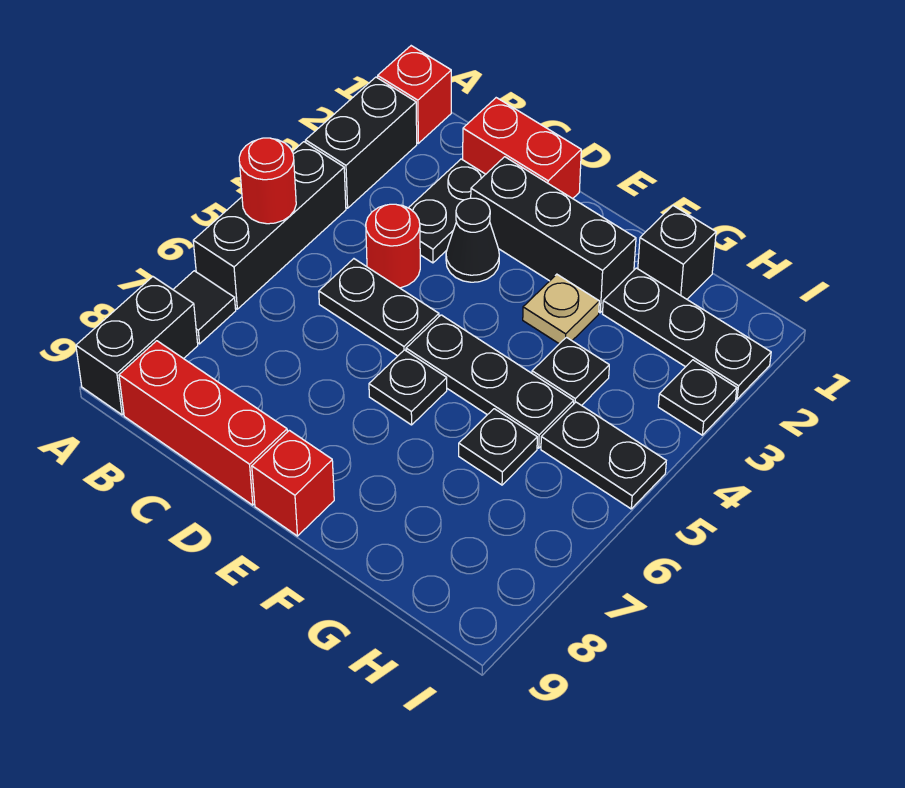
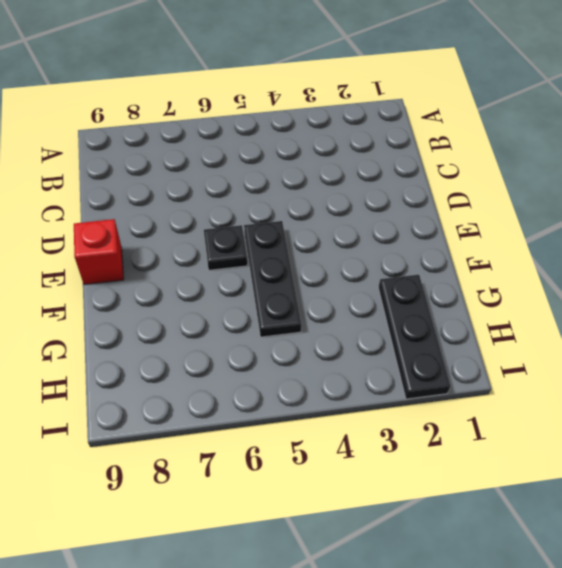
none -> red 1x1 brick [378,46,451,143]
none -> black 1x2 brick [306,77,417,208]
none -> black 1x3 brick [193,142,346,309]

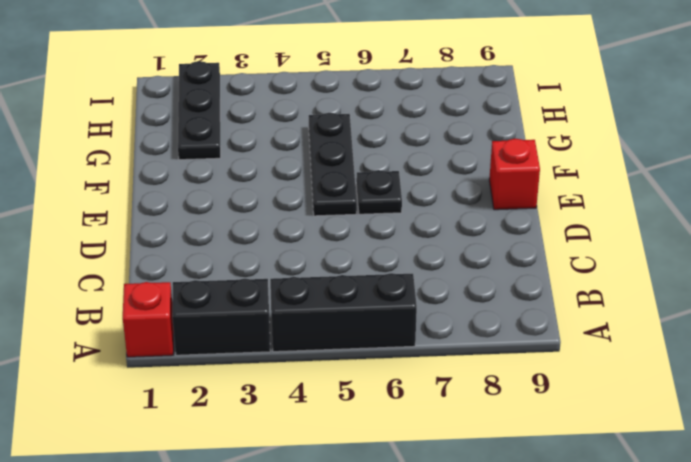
none -> black 1x1 tile [173,271,236,344]
none -> black 1x2 brick [76,277,198,415]
none -> red 1x3 brick [119,341,287,505]

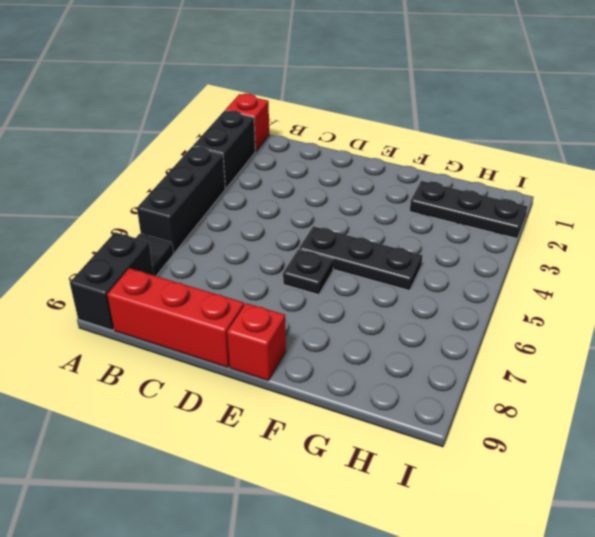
none -> red 1x2 brick [463,98,581,199]
none -> black 1x2 plate [409,159,486,263]
none -> red 1x1 round brick [366,204,420,288]

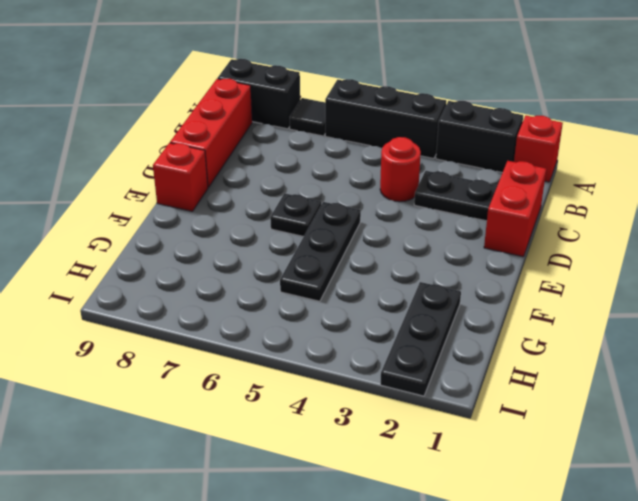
none -> black 1x2 plate [319,259,439,356]
none -> black 1x3 brick [471,157,636,313]
none -> black 1x1 cone [446,198,499,282]

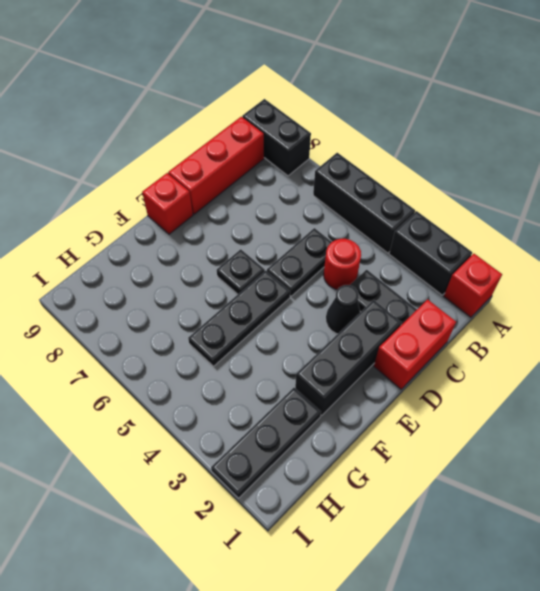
none -> black 1x1 tile [173,271,236,344]
none -> tan 1x1 plate [523,274,599,344]
none -> black 1x1 brick [638,206,716,299]

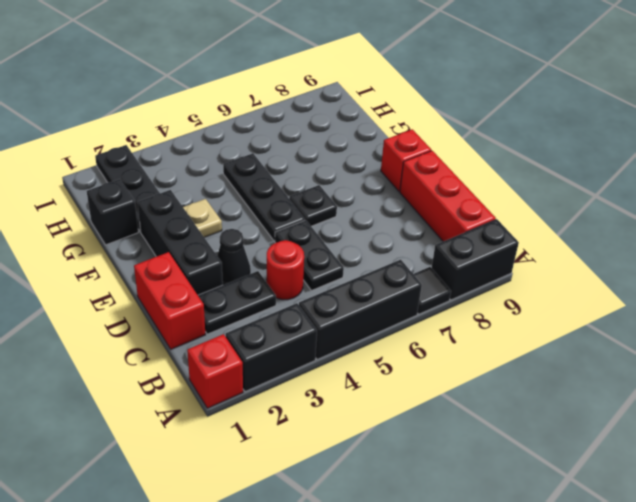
none -> black 1x1 plate [532,337,609,406]
none -> black 1x1 plate [459,409,537,485]
none -> black 1x2 plate [541,402,666,509]

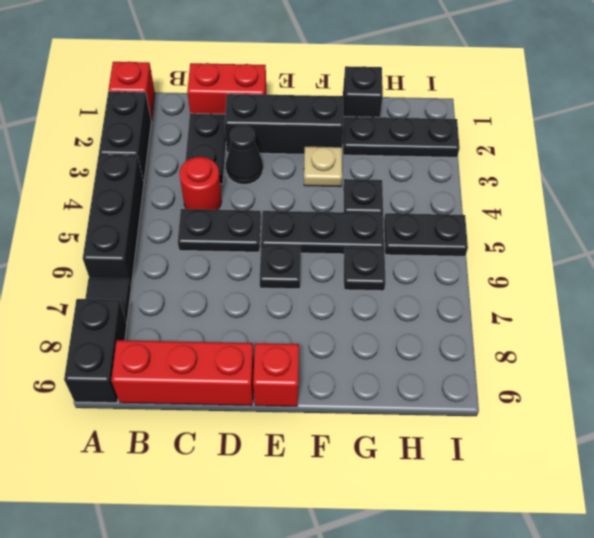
none -> black 1x1 plate [658,360,737,435]
none -> red 1x1 round brick [239,138,296,224]

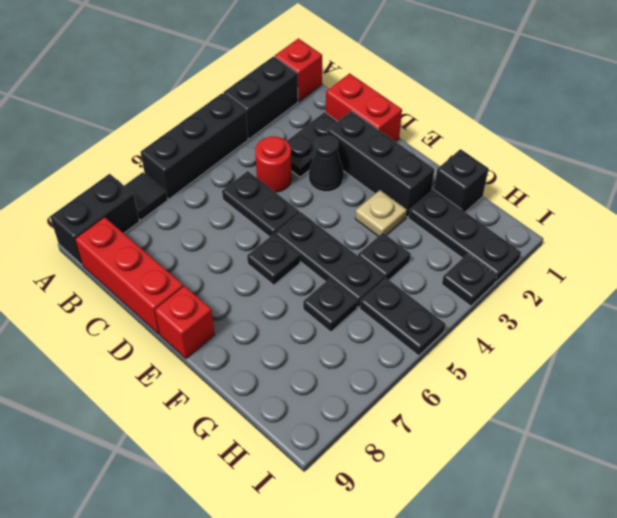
none -> red 1x1 round brick [239,138,296,224]

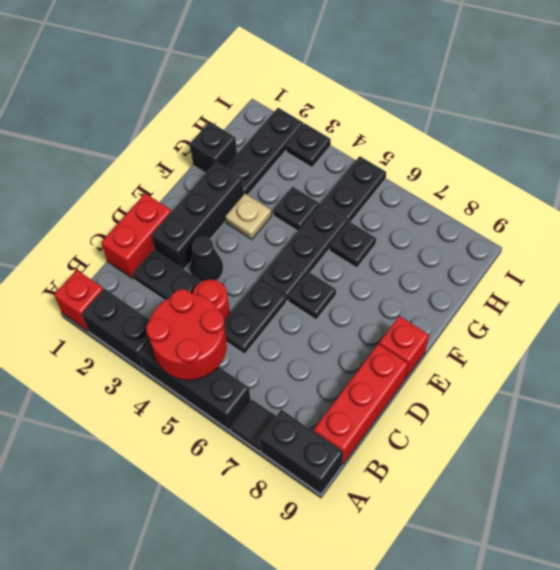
red 2x2 round brick [146,289,227,380] -> red 1x1 round brick [239,138,296,224]

